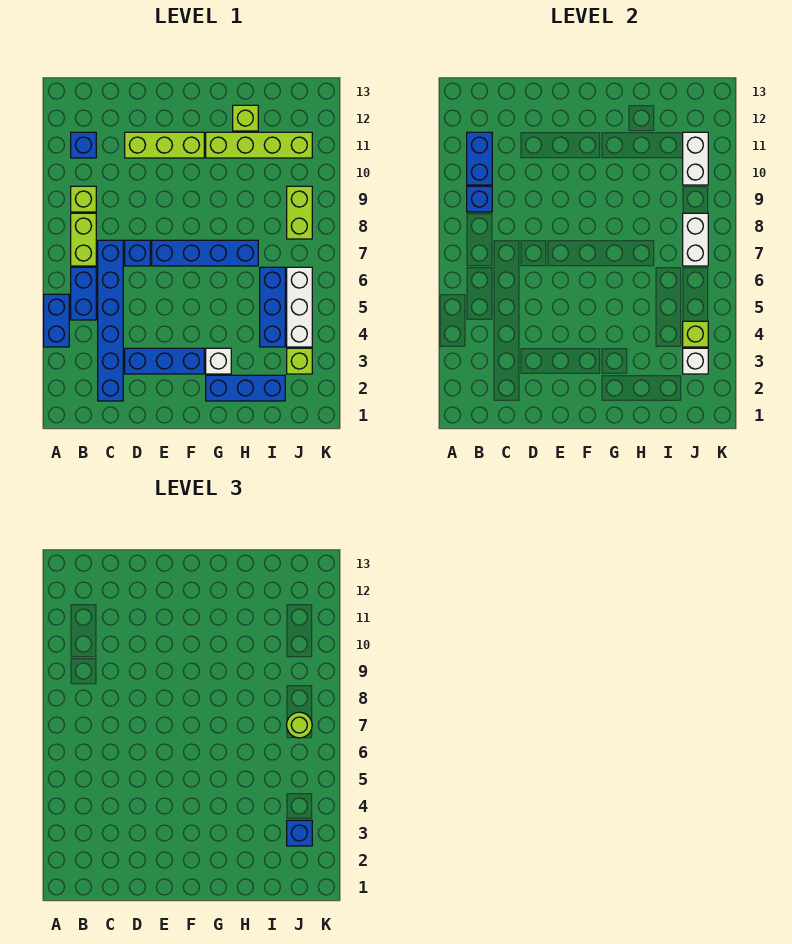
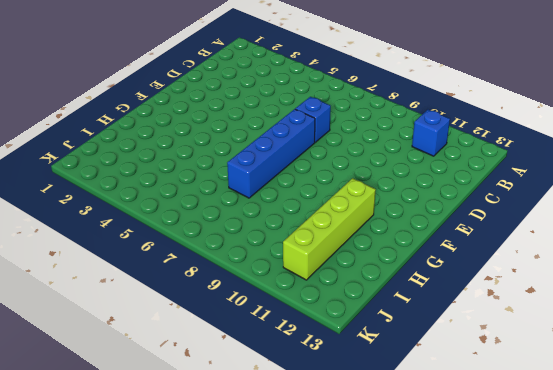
none -> blue 1x2 brick [44,294,69,347]
none -> blue 1x2 brick [71,267,96,320]
none -> lime 1x2 brick [71,213,96,266]

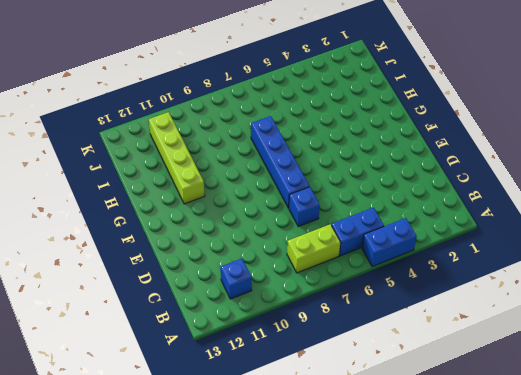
none -> lime 1x1 brick [71,186,96,212]
none -> blue 1x6 brick [98,240,123,401]
none -> blue 1x3 brick [125,348,204,374]

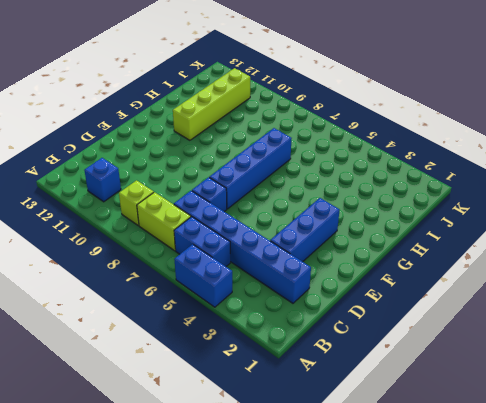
none -> lime 1x3 brick [125,132,204,158]
none -> blue 1x3 brick [206,375,285,401]
none -> white 1x1 brick [206,348,231,374]

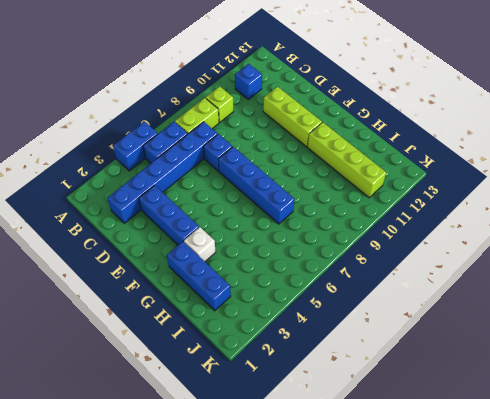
none -> lime 1x1 brick [233,105,258,131]
none -> blue 1x3 brick [260,267,285,347]
none -> lime 1x1 brick [287,348,312,374]

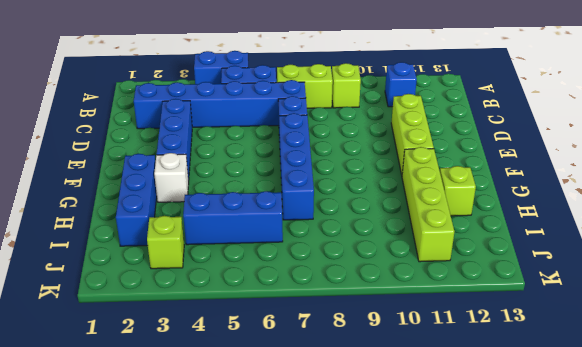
none -> white 1x3 brick [287,267,312,347]
none -> lime 1x2 brick [287,186,312,239]
none -> blue 1x1 brick [467,186,492,212]

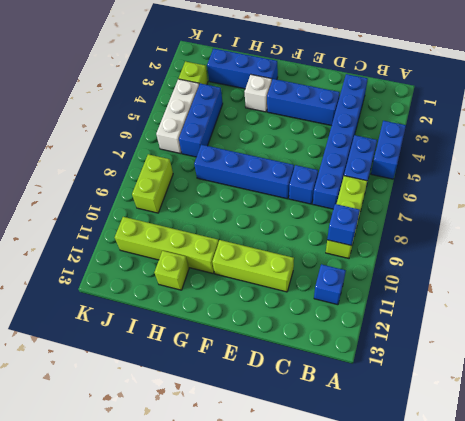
none -> blue 1x2 brick [467,132,492,185]
none -> white 1x1 brick [683,348,708,374]
none -> lime 1x1 brick [683,321,708,347]

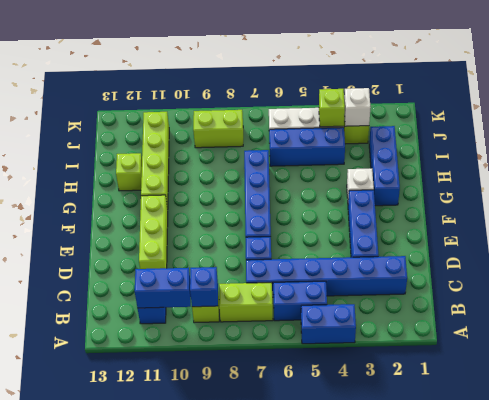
none -> white 1x2 brick [683,213,708,266]
none -> white 1x2 brick [683,132,708,185]
none -> blue 1x1 brick [287,820,312,846]

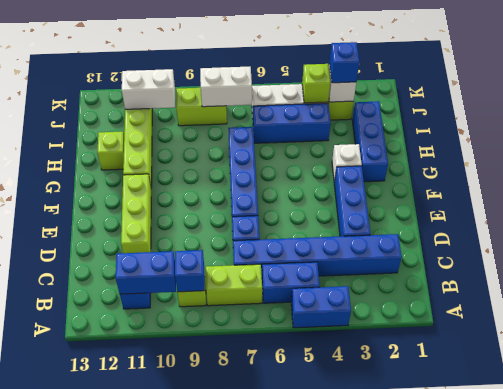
none -> lime 1x1 round brick [287,712,312,738]

